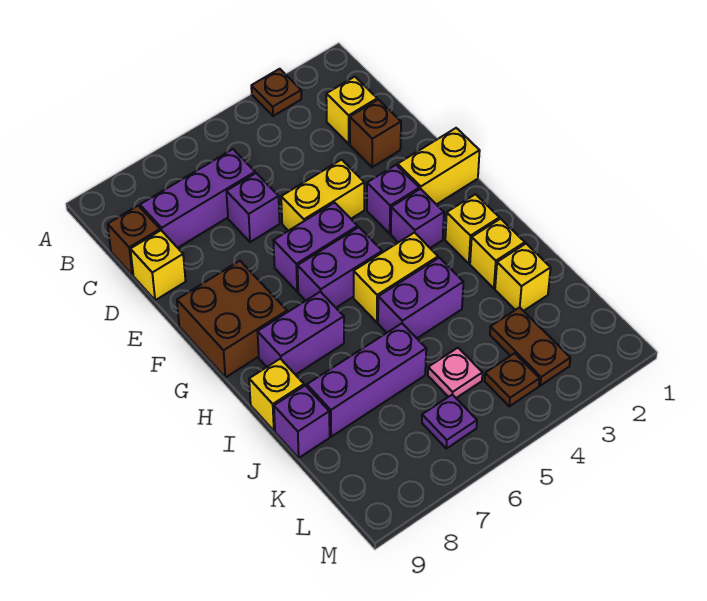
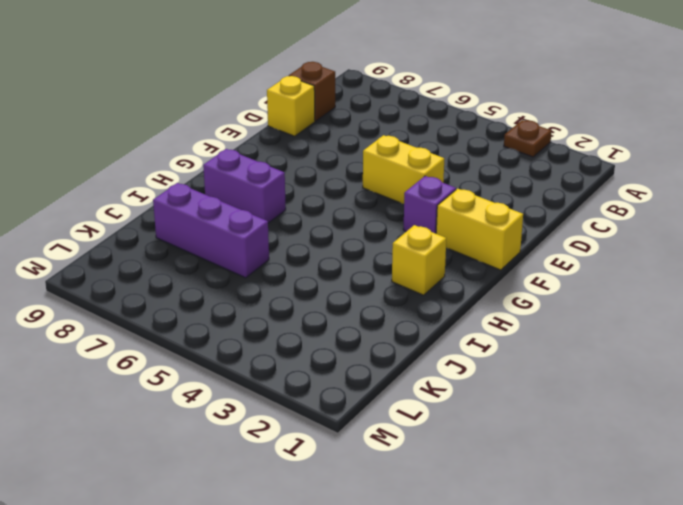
none -> yellow 1x1 brick [326,77,377,144]
none -> purple 1x3 brick [140,149,255,248]
none -> brown 1x1 brick [350,100,401,167]

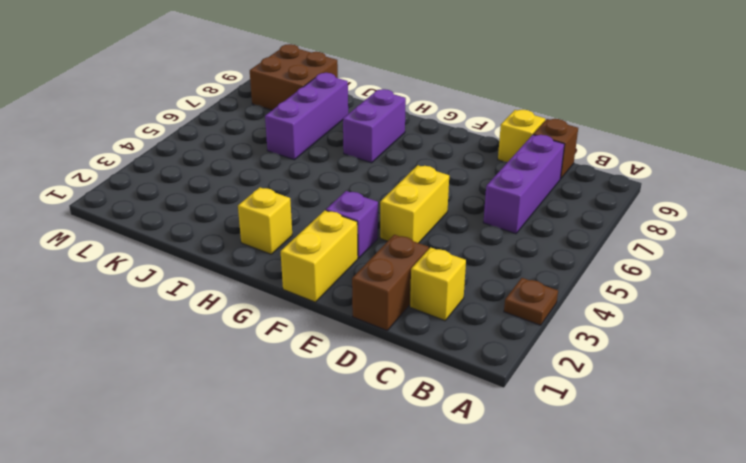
brown 1x2 brick [352,235,429,330] -> brown 1x1 brick [350,100,401,167]
brown 2x2 brick [250,44,338,110] -> brown 2x2 brick moved to [177,261,287,377]
none -> purple 1x1 brick [226,173,280,242]
none -> purple 1x2 brick [274,203,358,292]
none -> purple 1x1 brick [391,189,444,248]

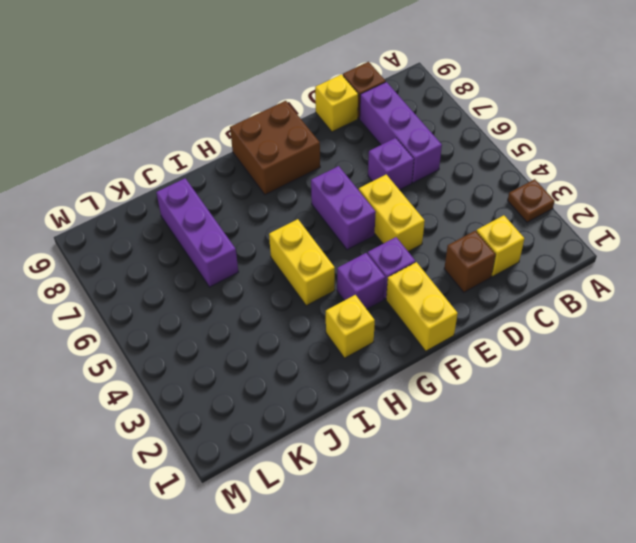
none -> purple 1x2 brick [298,227,382,307]
none -> purple 1x2 brick [257,292,344,375]
none -> yellow 1x1 brick [470,219,525,288]

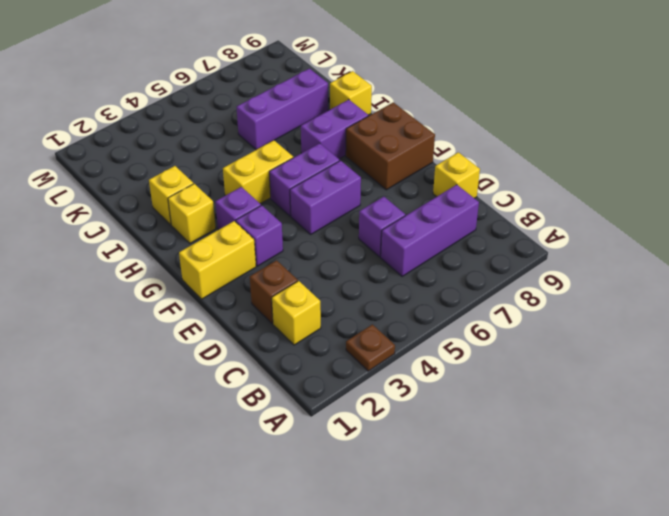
none -> brown 1x1 brick [108,206,160,275]
none -> yellow 1x2 brick [281,160,364,231]
none -> purple 1x2 brick [378,258,463,338]

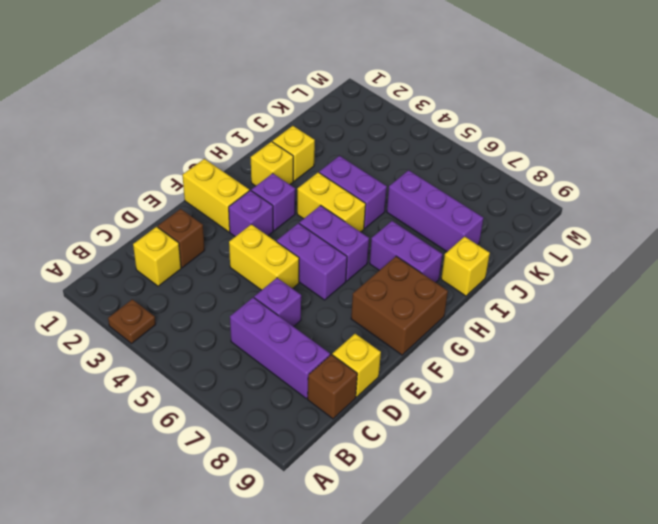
none -> yellow 1x1 brick [495,244,551,311]
none -> purple 1x1 brick [274,386,330,458]
none -> brown 1x2 plate [490,307,570,386]

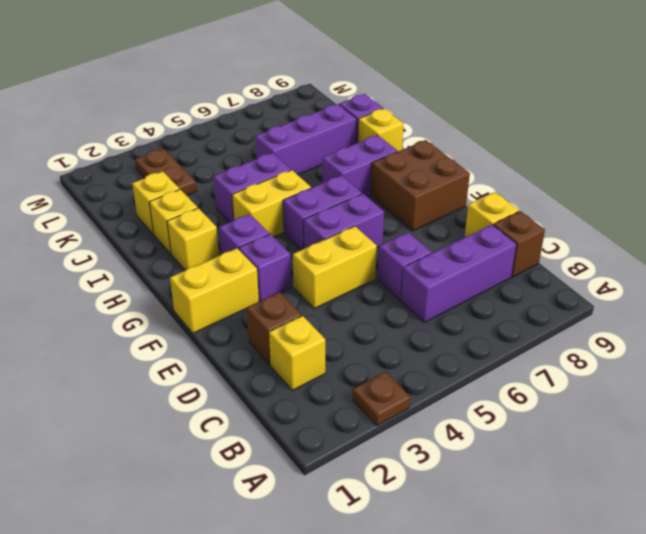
none -> pink 1x1 plate [428,348,482,398]
none -> brown 1x1 plate [485,353,540,406]
none -> purple 1x1 plate [422,395,477,449]

